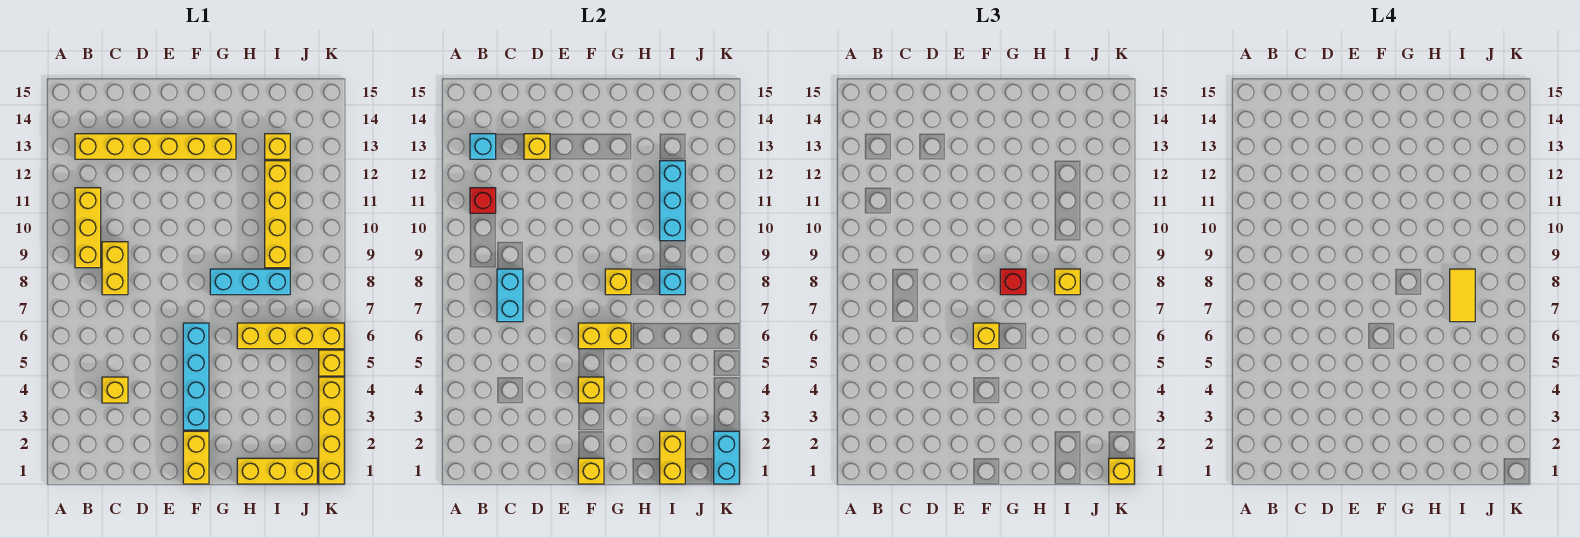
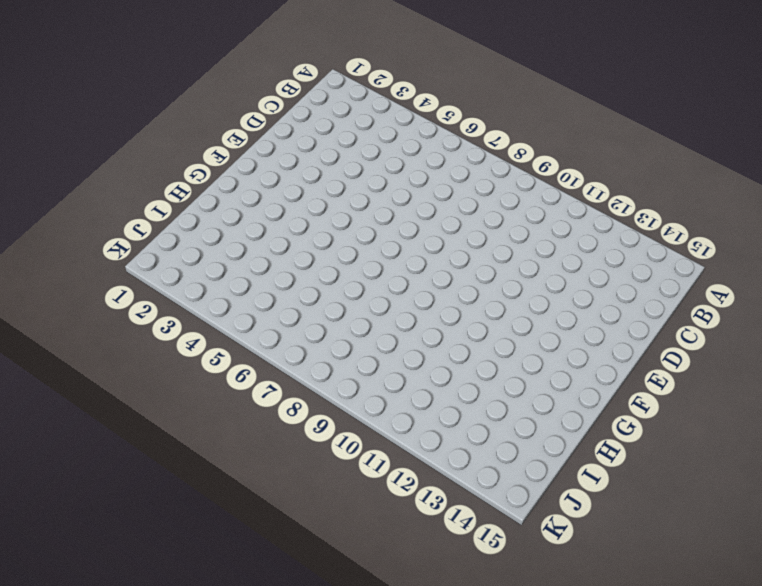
none -> yellow 1x3 brick [75,188,101,268]
none -> yellow 1x6 brick [75,134,236,159]
none -> yellow 1x1 brick [102,377,128,403]
none -> yellow 1x2 brick [102,242,128,295]

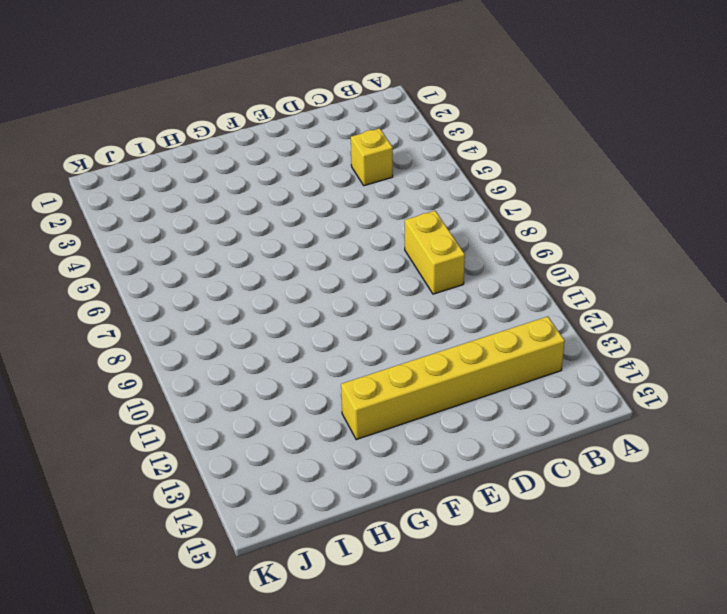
none -> yellow 1x3 brick [75,188,101,268]
none -> yellow 1x2 brick [183,431,209,484]
none -> cyan 1x4 brick [183,323,209,430]
none -> cyan 1x3 brick [210,269,290,295]

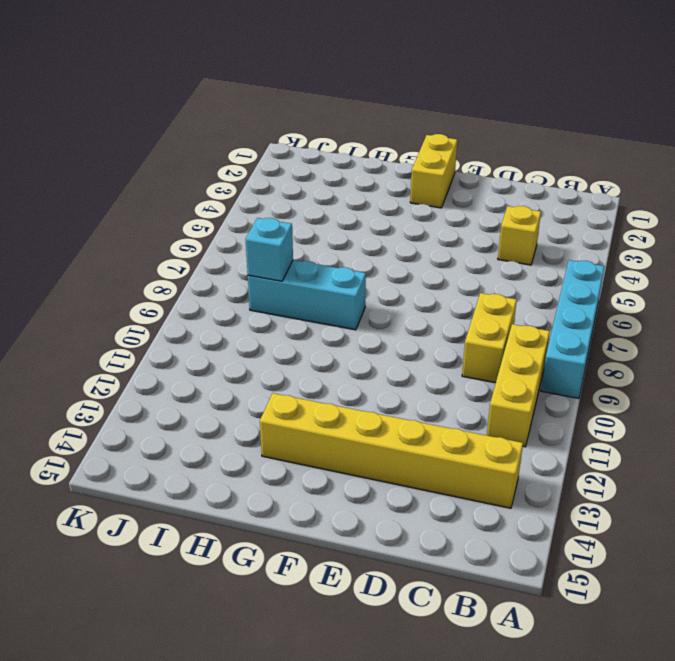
cyan 1x4 brick [541,260,605,398] -> cyan 1x4 brick moved to [183,323,209,430]
none -> yellow 1x3 brick [237,458,317,484]
none -> yellow 1x4 brick [237,323,344,349]
none -> yellow 1x4 brick [265,161,290,268]
none -> yellow 1x1 brick [265,134,290,159]

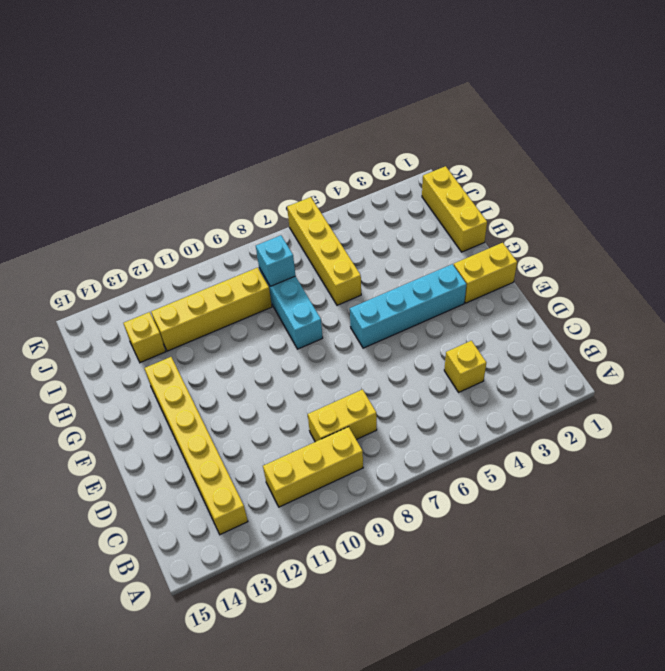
none -> yellow 1x4 brick [319,377,344,484]
none -> yellow 1x1 brick [319,350,344,376]
none -> red 1x1 brick [470,188,496,213]
none -> cyan 1x1 brick [470,134,496,159]

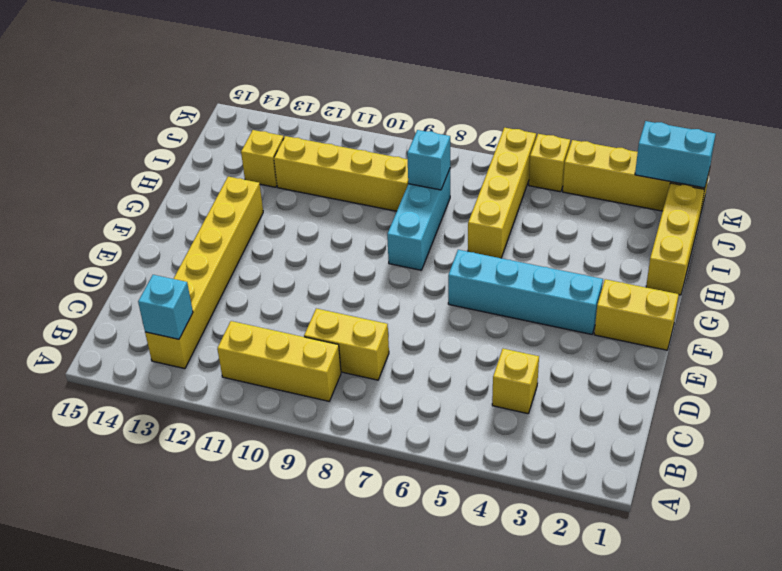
none -> red 1x1 brick [470,188,496,213]
none -> cyan 1x2 brick [497,269,523,322]
none -> yellow 1x1 brick [524,134,550,159]
none -> yellow 1x1 brick [578,458,604,484]

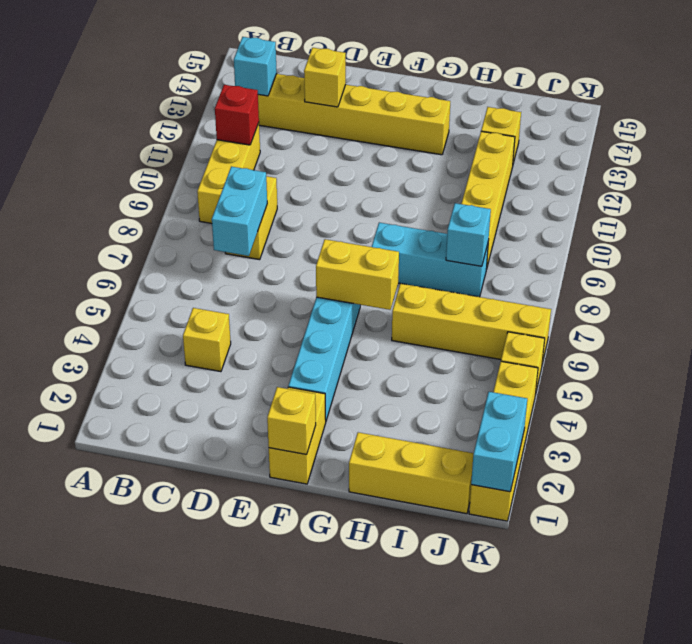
none -> yellow 1x1 brick [578,377,604,403]
none -> yellow 1x1 brick [605,269,631,295]
none -> yellow 1x2 brick [660,431,685,484]
none -> cyan 1x3 brick [660,161,685,241]

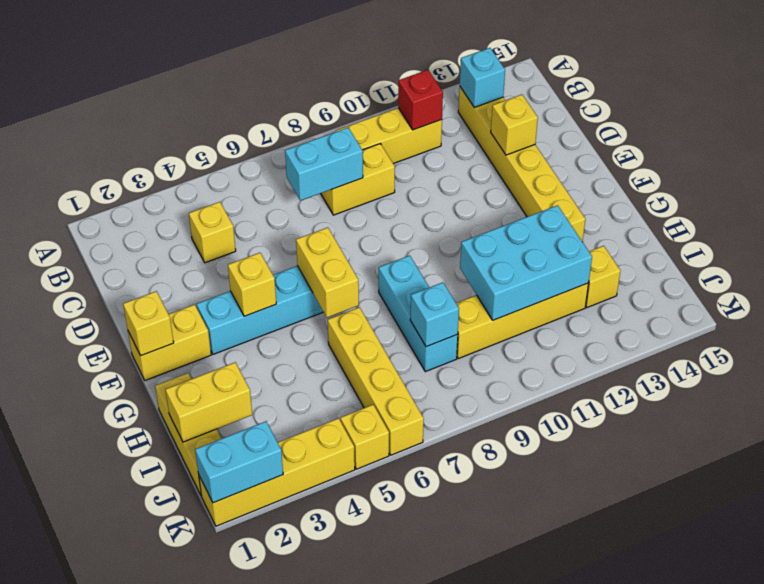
cyan 2x3 brick [460,205,592,320] -> cyan 1x3 brick [660,161,685,241]
none -> yellow 1x1 brick [605,269,631,295]
none -> yellow 1x1 brick [973,323,999,349]
none -> red 1x1 brick [1000,269,1026,295]
none -> yellow 1x1 brick [1055,269,1080,295]

